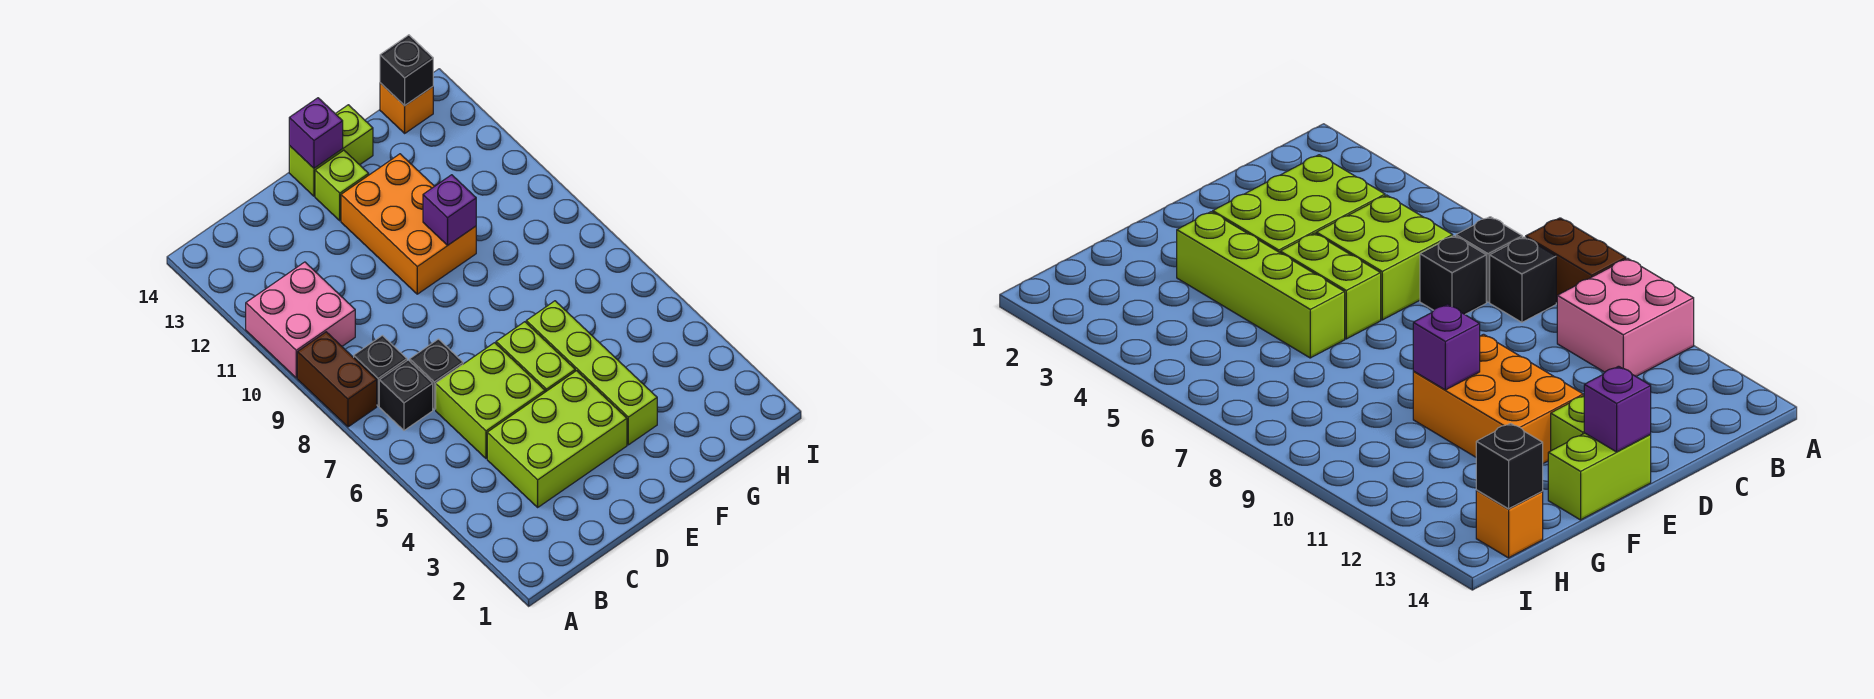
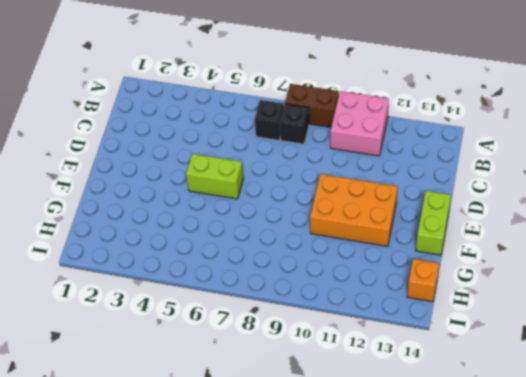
none -> lime 2x3 brick [487,371,627,507]
none -> lime 2x2 brick [436,343,545,458]
none -> black 1x1 brick [410,339,463,409]

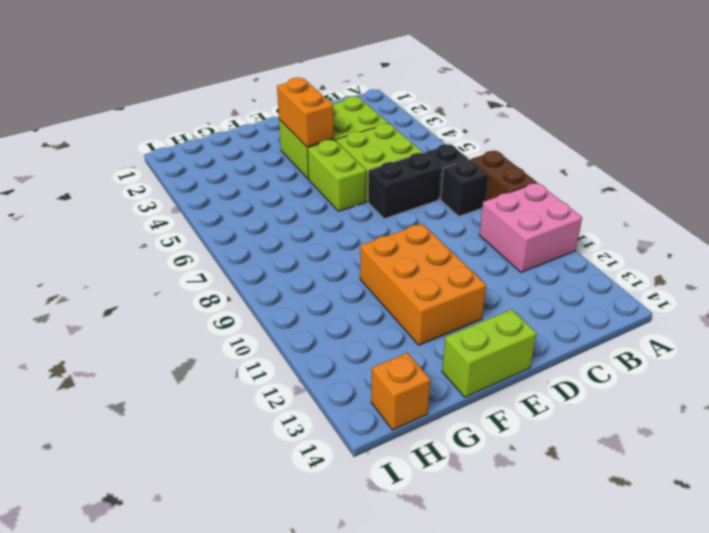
black 1x2 brick [368,153,441,219] -> black 1x1 brick [410,339,463,409]
orange 1x2 brick [277,78,334,147] -> none
none -> lime 1x1 brick [315,150,369,221]
none -> lime 1x4 brick [526,301,657,445]
none -> purple 1x1 brick [289,98,343,168]

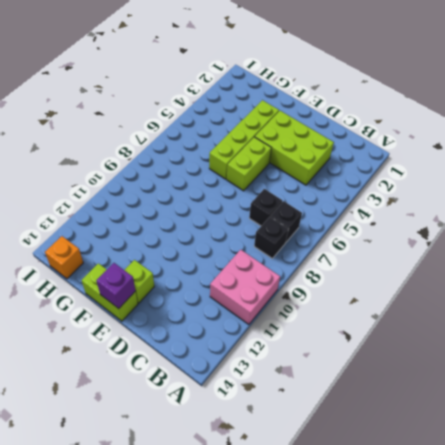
none -> brown 1x2 brick [297,332,377,427]
none -> lime 2x2 brick [436,343,545,458]
none -> orange 2x3 brick [341,154,476,294]

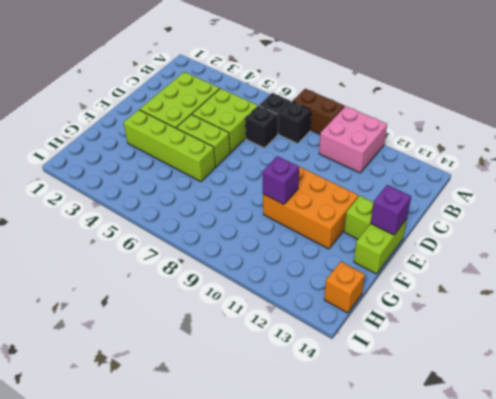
none -> black 1x1 brick [380,35,433,106]

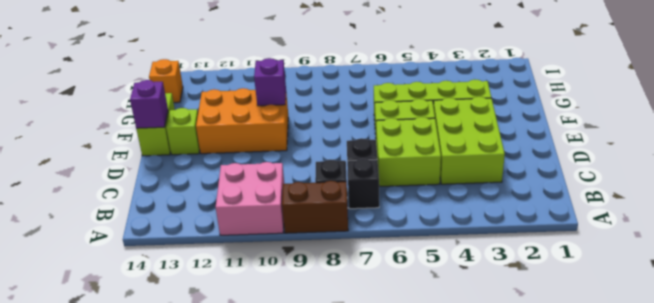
none -> black 1x1 brick [380,35,433,106]

